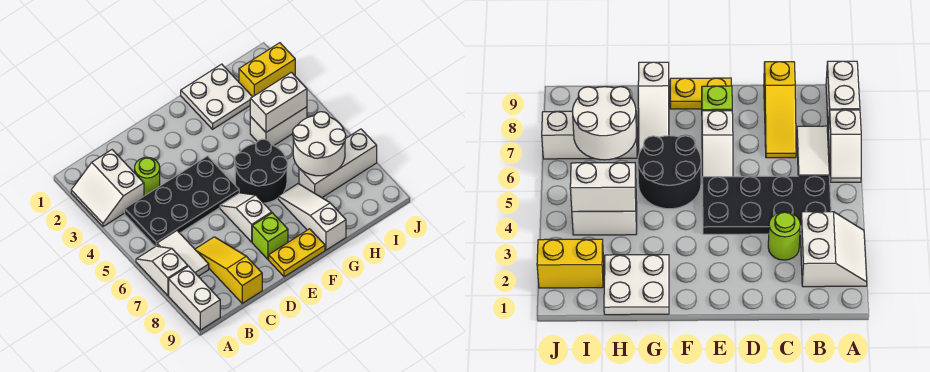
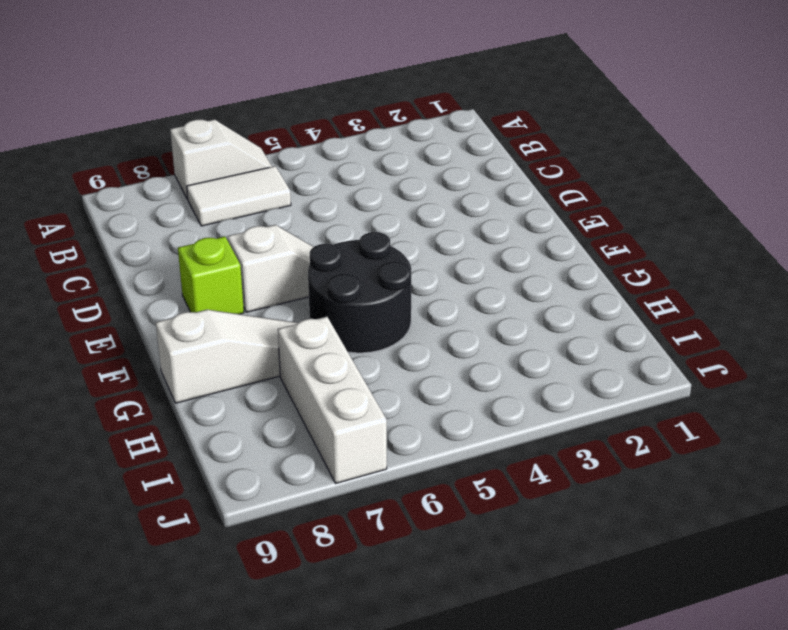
none -> white 2x2 slope [71,150,144,227]
none -> white 1x2 brick [169,266,220,330]
none -> black 2x4 plate [125,156,239,247]

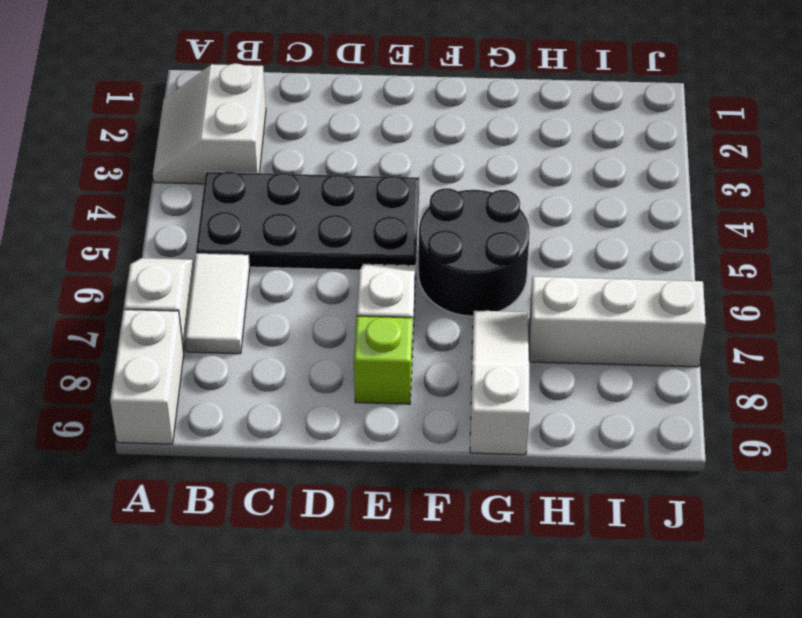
none -> lime 1x1 round brick [135,157,160,196]
none -> yellow 1x3 slope [195,237,262,303]
none -> yellow 1x2 plate [269,229,325,277]

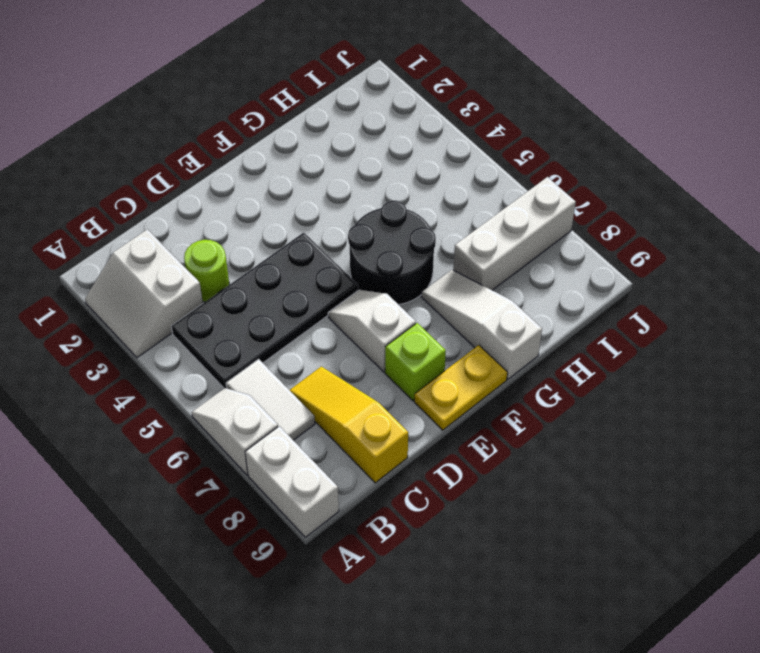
none -> white 2x2 plate [181,64,252,129]
none -> white 1x2 brick [250,107,307,146]
none -> yellow 1x2 brick [239,43,295,97]

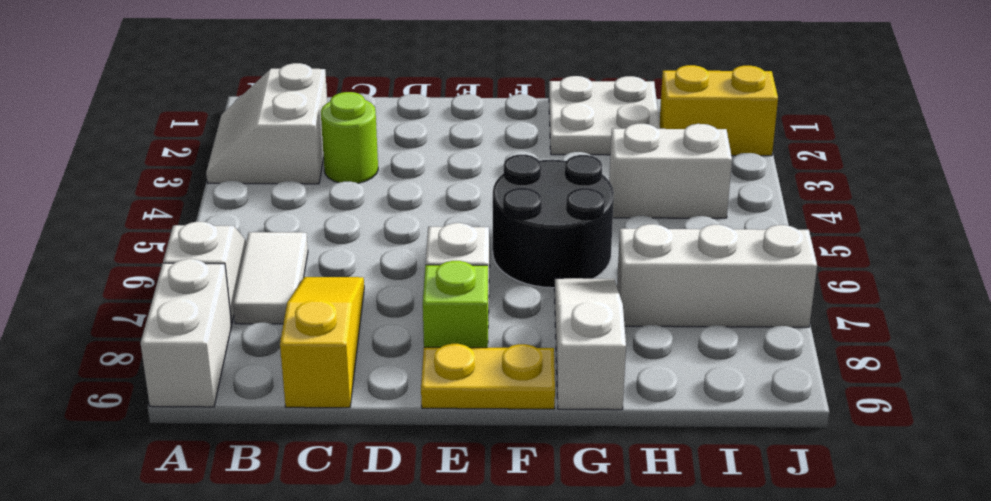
none -> black 2x4 plate [125,156,239,247]
none -> white 1x2 brick [250,72,307,132]
none -> white 2x2 round brick [293,112,346,176]

